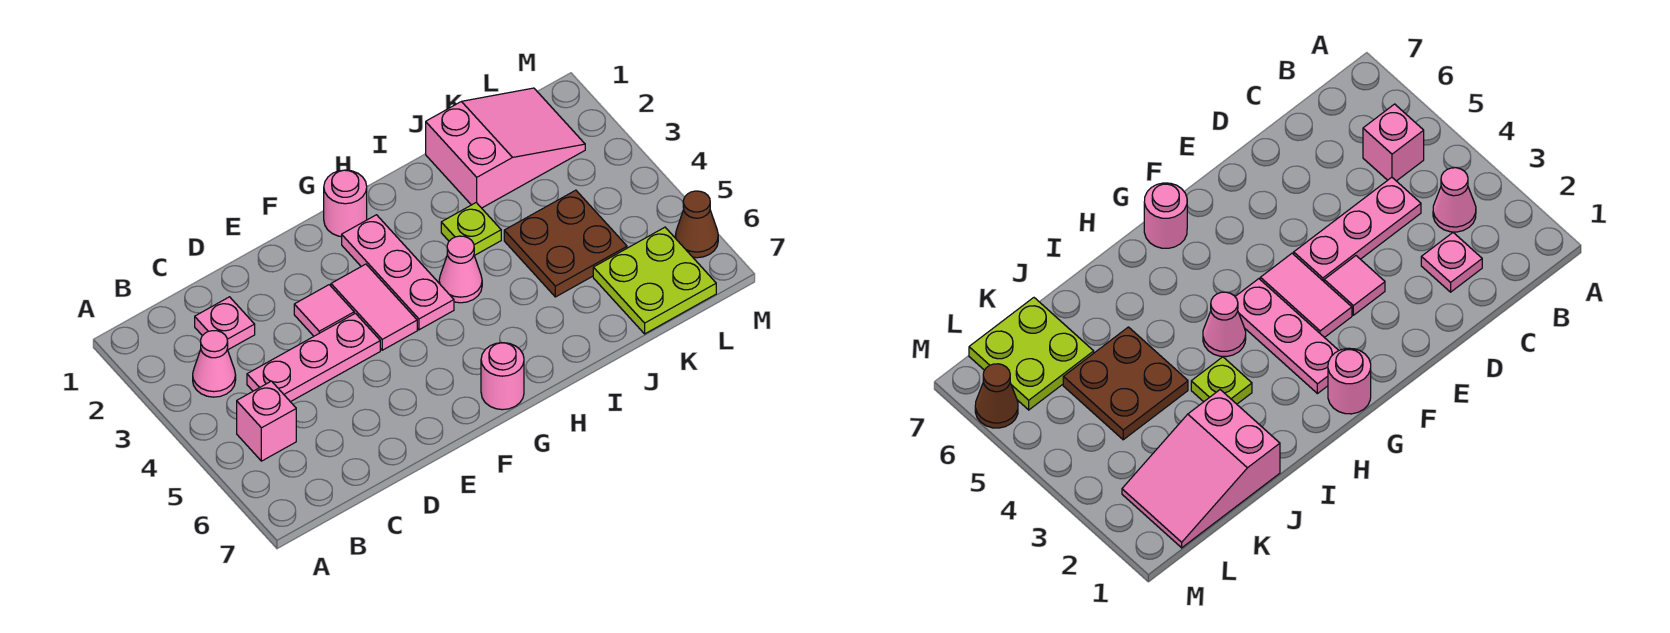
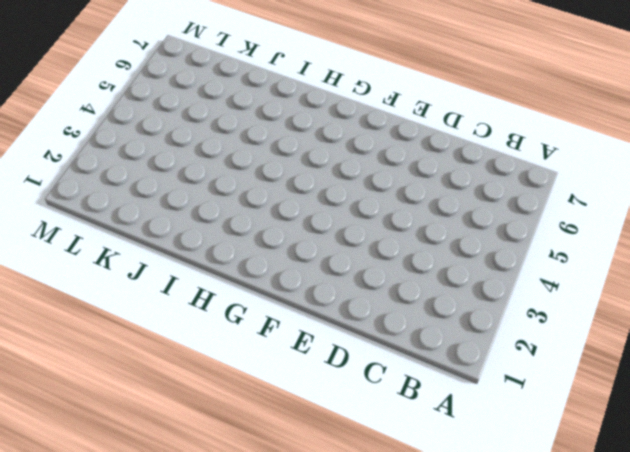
none -> pink 1x1 cone [193,331,236,397]
none -> pink 1x1 brick [237,381,296,461]
none -> pink 1x1 plate [195,297,255,350]

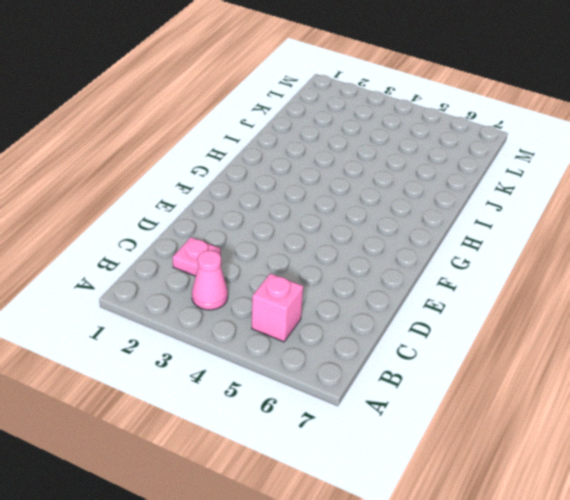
none -> pink 1x3 plate [247,313,380,402]
none -> pink 1x1 tile [294,285,354,336]
none -> pink 1x2 tile [331,264,417,350]

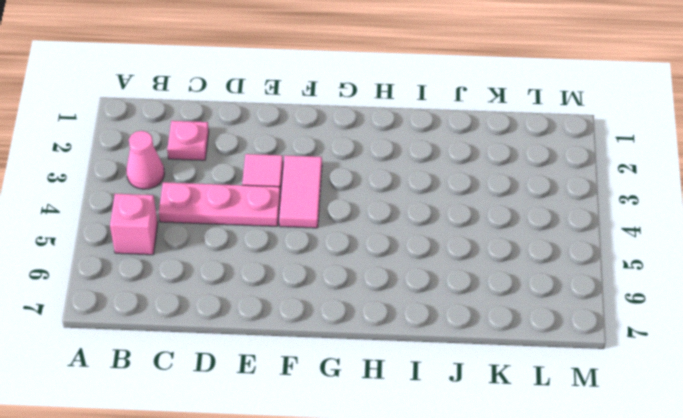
none -> pink 1x1 round brick [324,170,367,237]
none -> pink 1x3 plate [342,215,454,330]
none -> pink 1x1 round brick [481,343,524,410]

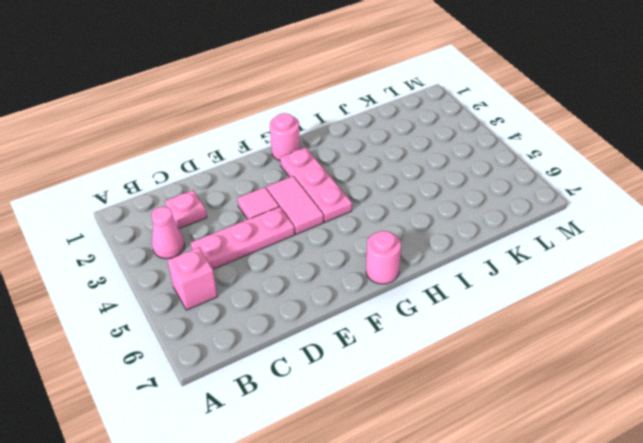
none -> pink 1x1 cone [439,236,482,303]
none -> lime 1x1 plate [441,203,501,256]
none -> pink 2x3 slope [426,88,585,208]

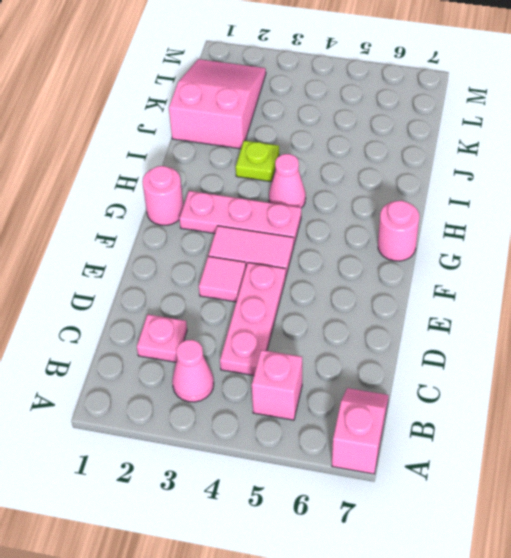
pink 1x2 slope [332,388,389,474] -> none
none -> brown 2x2 plate [504,190,627,297]
none -> lime 2x2 plate [593,227,716,334]
none -> brown 1x1 cone [675,191,718,258]

